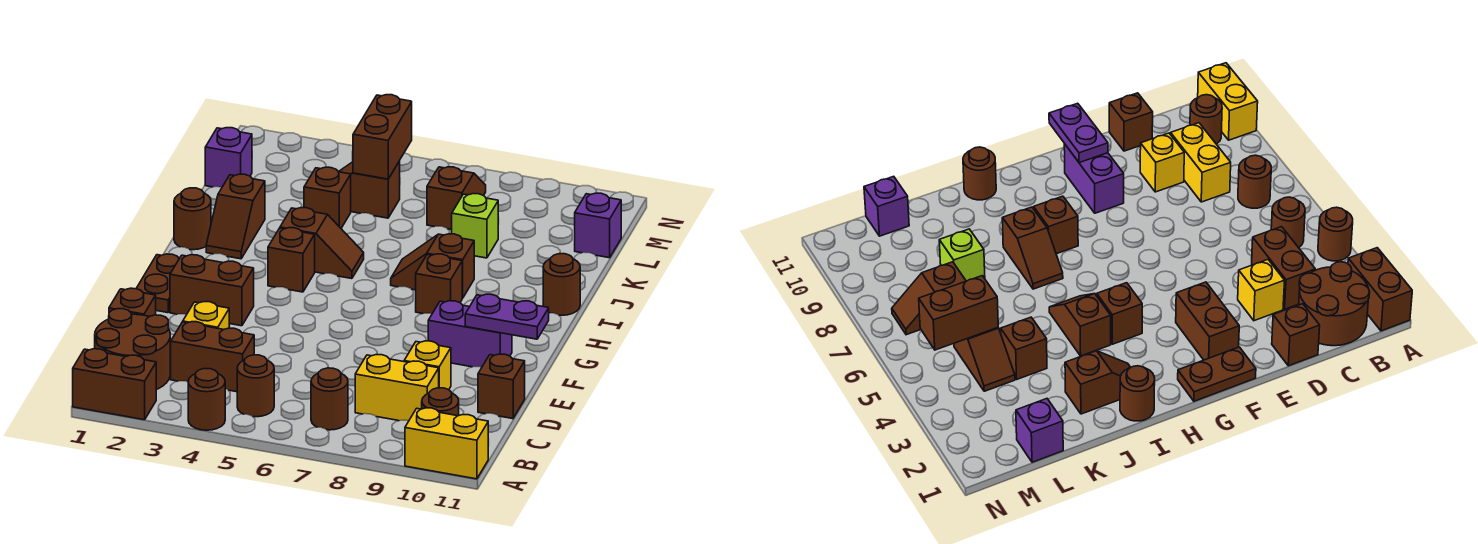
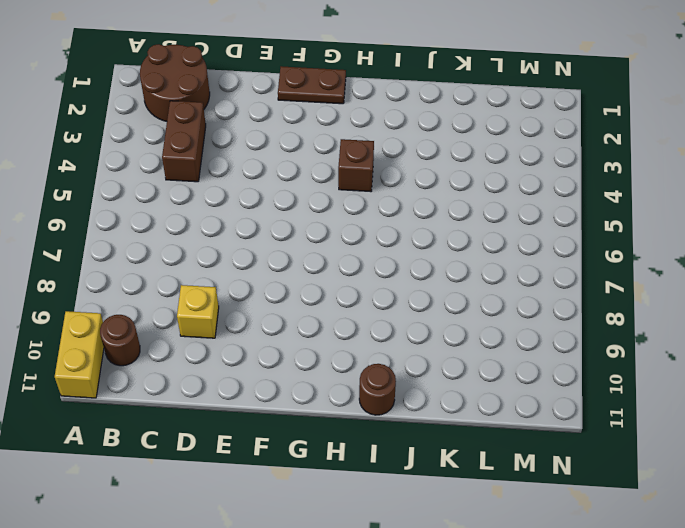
none -> brown 1x2 brick [73,349,156,420]
none -> brown 1x1 round brick [188,368,225,430]
none -> brown 1x1 round brick [237,355,274,417]
none -> brown 1x1 round brick [311,368,348,430]

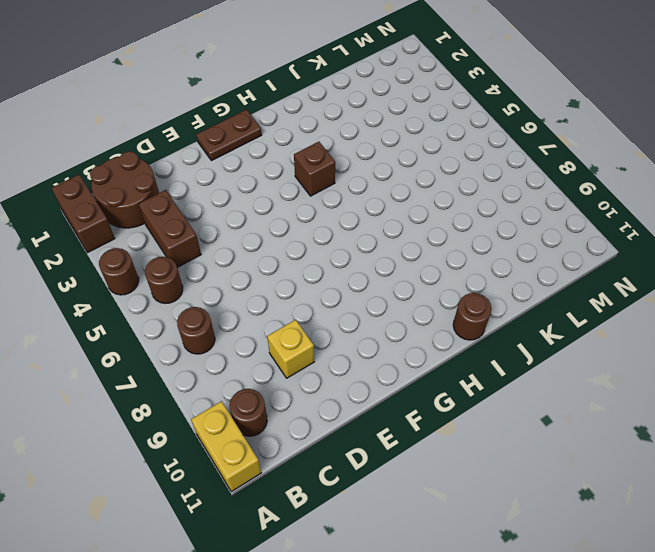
none -> yellow 1x2 brick [355,355,439,421]
none -> brown 1x1 brick [109,288,156,317]
none -> yellow 1x1 brick [183,302,229,330]
none -> brown 1x1 brick [478,354,525,419]

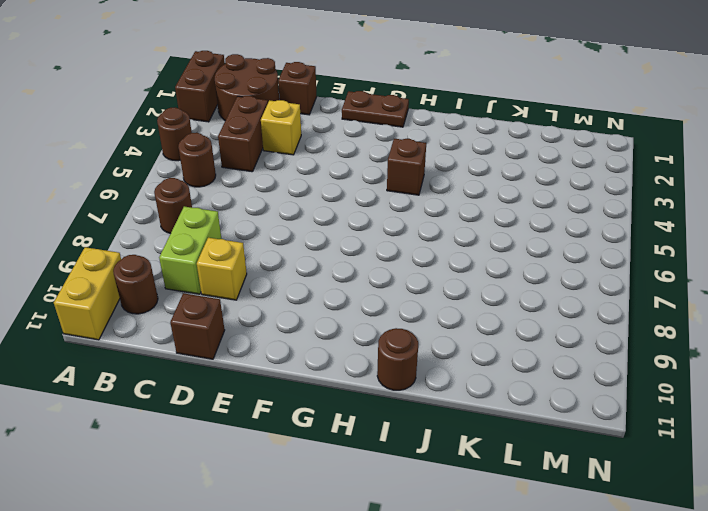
lime 1x2 brick [159,206,221,294] -> yellow 1x2 brick [355,355,439,421]
none -> brown 1x2 brick [170,255,254,326]
none -> purple 1x2 brick [428,301,512,367]
none -> brown 1x1 brick [416,254,462,314]
none -> brown 1x1 round brick [174,188,211,250]

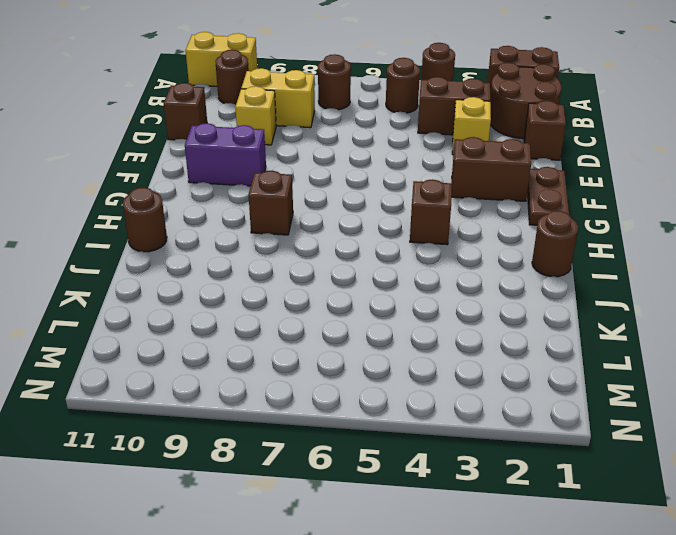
none -> brown 1x2 slope [206,174,265,259]
none -> brown 1x2 slope [280,208,364,279]
none -> brown 1x2 slope [391,234,474,298]
none -> brown 1x1 brick [304,167,351,228]

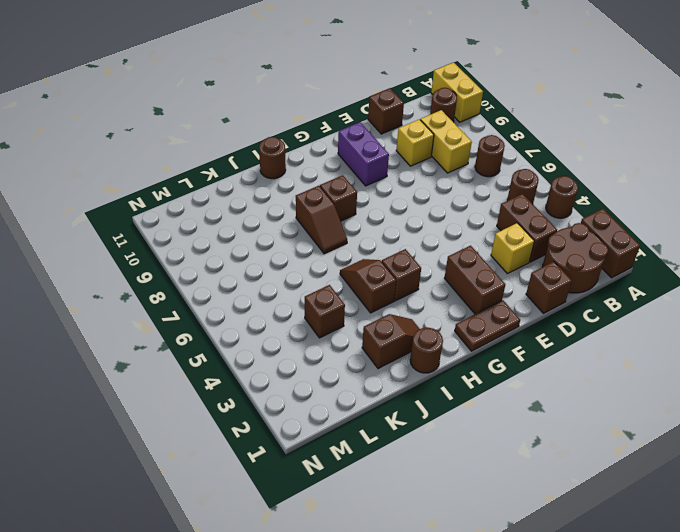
none -> lime 1x1 brick [452,194,498,258]
none -> purple 1x1 brick [205,128,252,187]
none -> brown 1x2 slope [339,161,400,218]
none -> brown 1x2 slope [427,167,486,230]

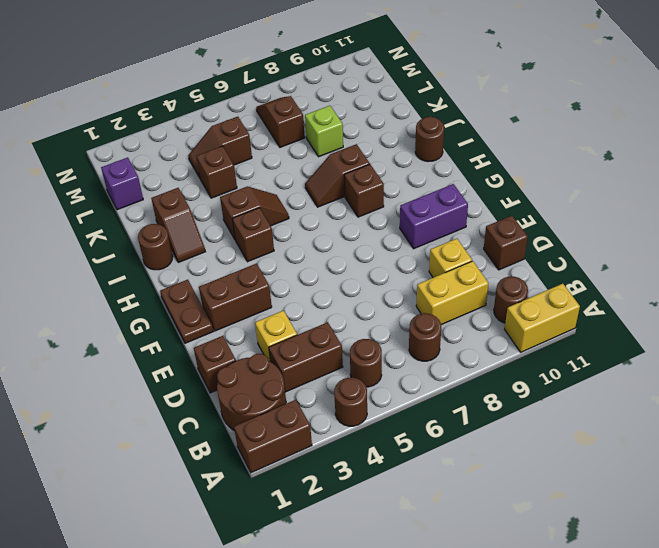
none -> purple 1x1 brick [575,193,621,258]
none -> purple 1x2 plate [465,294,549,339]
none -> brown 1x2 brick [353,95,412,179]

